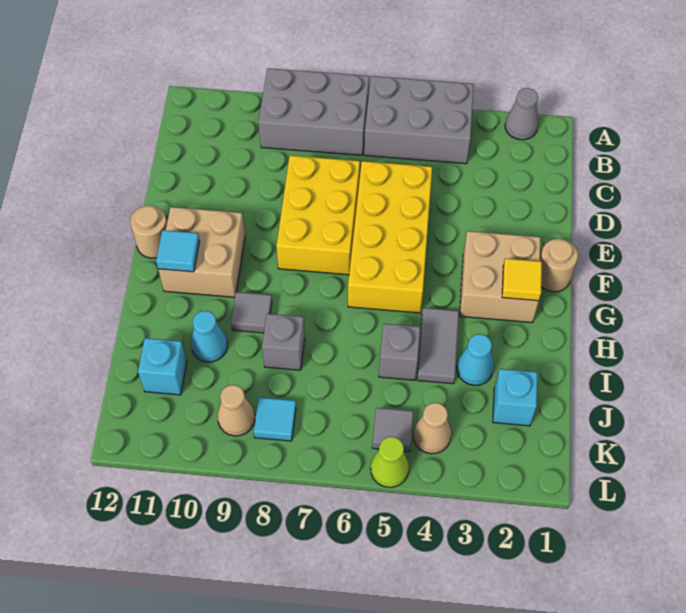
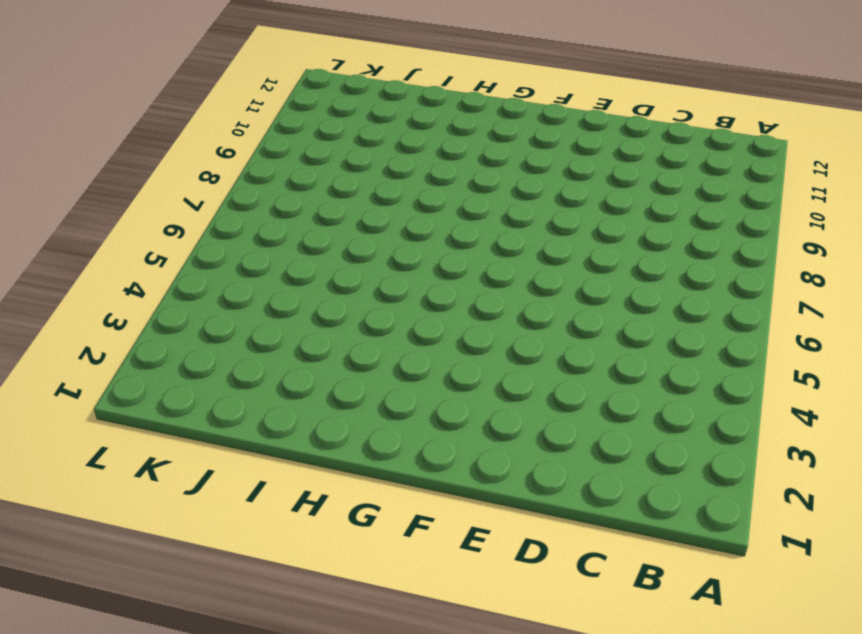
none -> grey 1x1 cone [505,88,539,140]
none -> grey 2x3 brick [364,76,474,164]
none -> grey 2x3 brick [259,68,369,155]

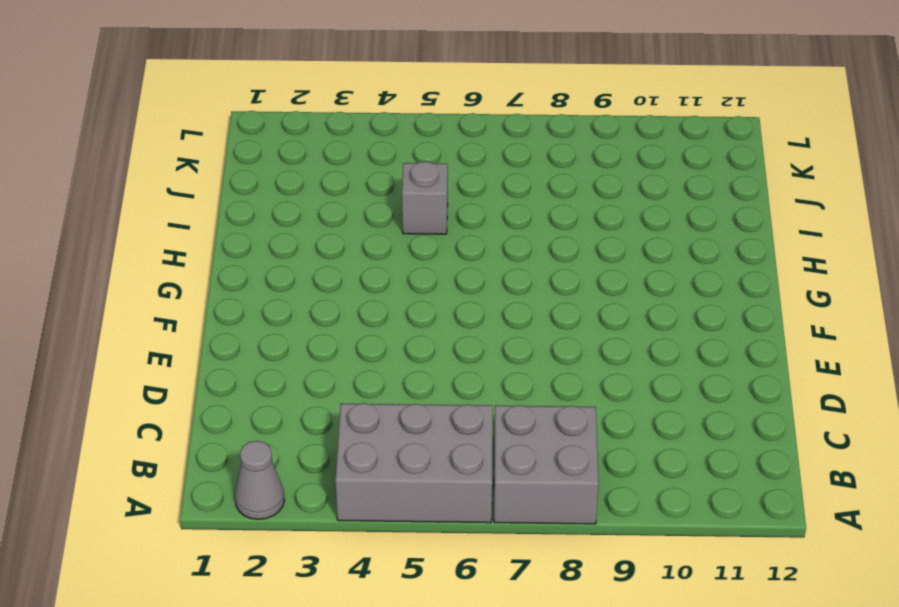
grey 2x2 brick [494,405,599,524] -> grey 2x3 brick [259,68,369,155]
none -> yellow 2x4 brick [348,161,432,313]
none -> yellow 2x3 brick [277,155,360,275]
none -> tan 1x1 round brick [540,239,578,292]

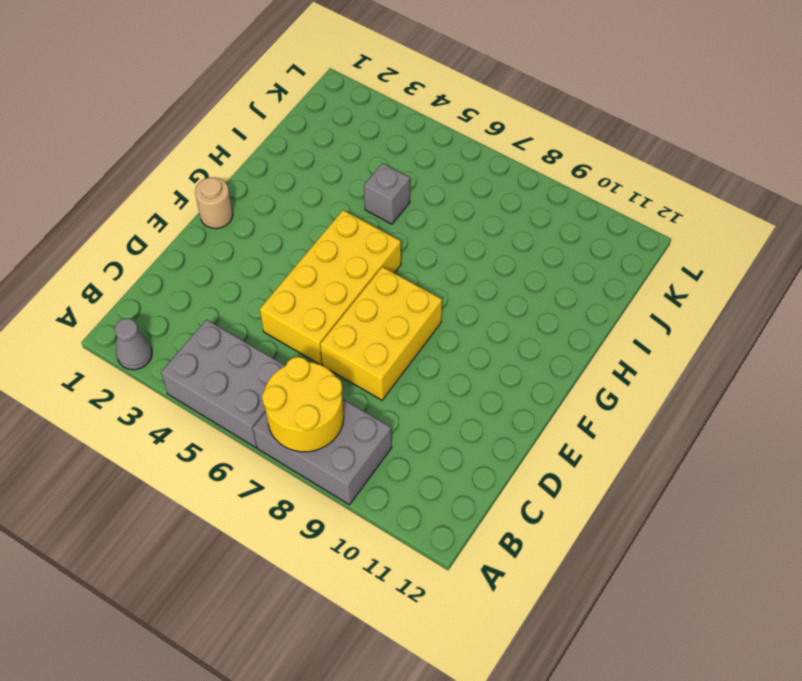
yellow 2x2 round brick [262,357,344,452] -> none
none -> tan 2x2 brick [460,231,540,323]
none -> tan 2x2 brick [158,207,245,297]
none -> tan 1x1 round brick [130,205,167,258]

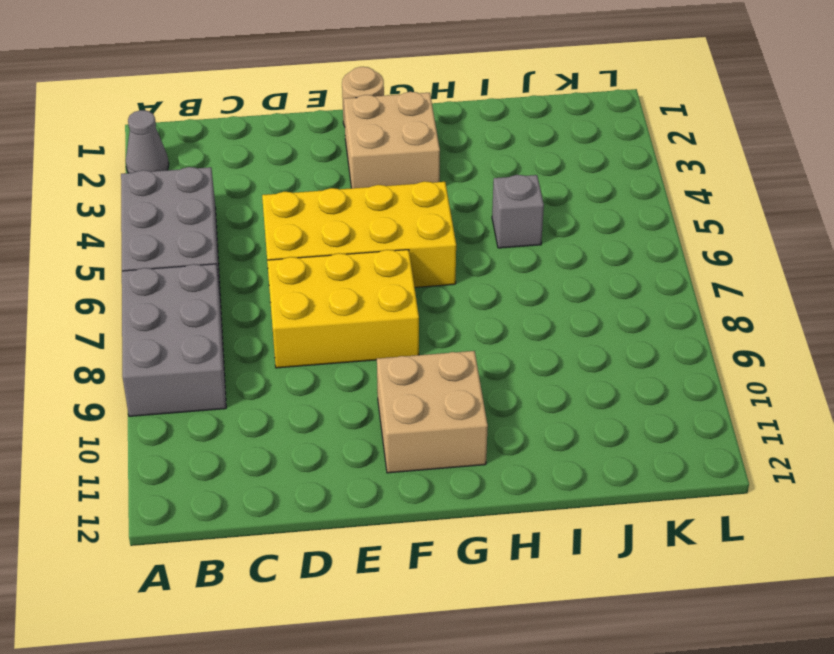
none -> tan 1x1 round brick [130,205,167,258]
none -> grey 1x2 tile [417,308,459,384]
none -> grey 1x1 tile [231,292,272,333]

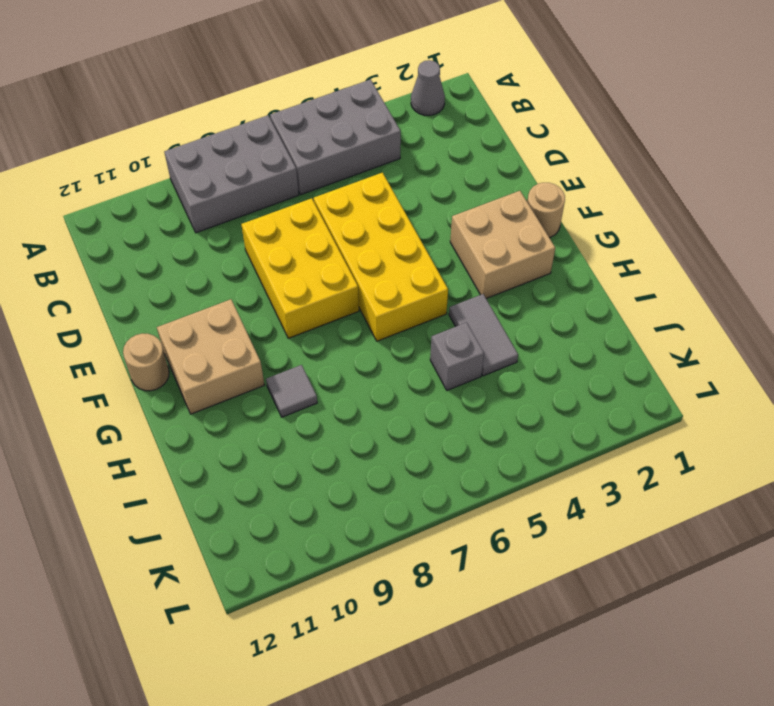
none -> cyan 1x1 cone [457,334,494,385]
none -> grey 1x1 brick [262,314,305,370]
none -> cyan 1x1 cone [191,311,227,362]

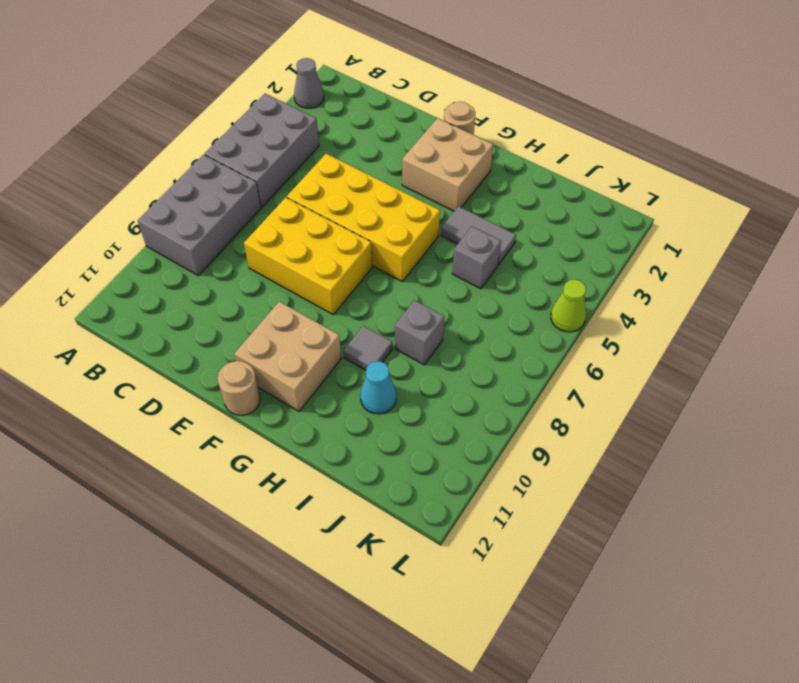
none -> cyan 1x1 cone [457,334,494,385]
none -> cyan 1x1 brick [493,369,537,426]
none -> cyan 1x1 brick [138,338,187,395]

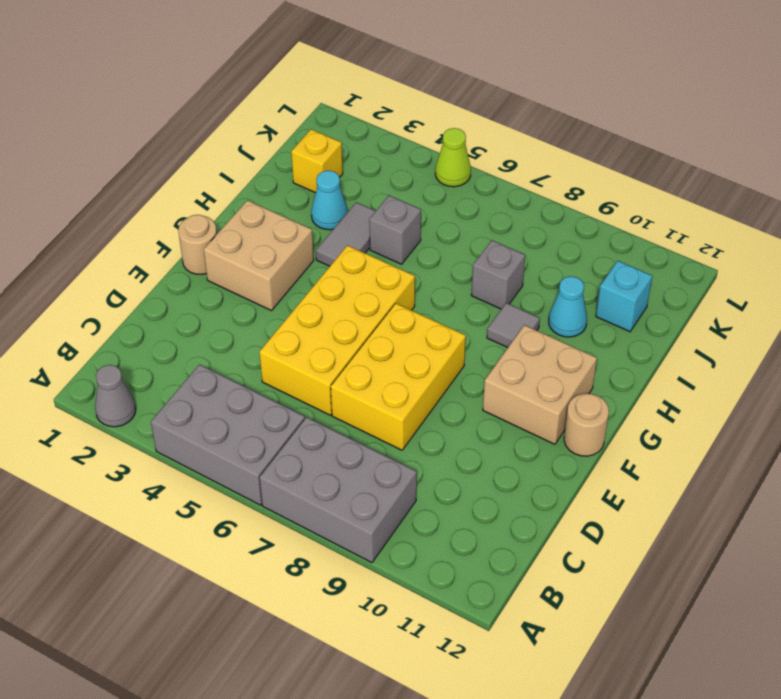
yellow 1x1 brick [291,129,343,193] -> cyan 1x1 brick [493,369,537,426]
none -> tan 1x1 cone [413,403,451,454]
none -> grey 1x1 tile [372,408,413,452]
none -> cyan 1x1 tile [254,397,296,441]

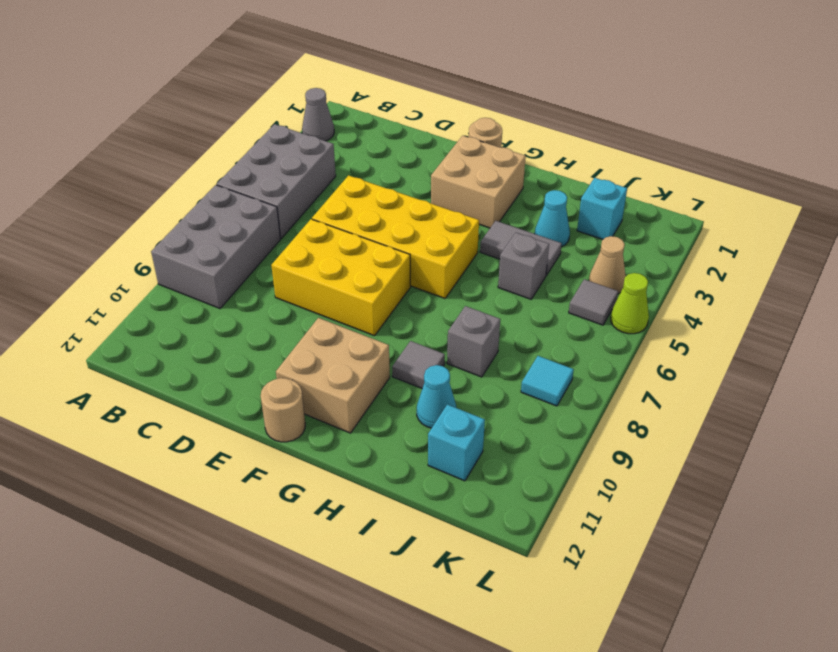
none -> tan 1x1 cone [218,385,255,436]
none -> yellow 1x1 tile [502,258,542,301]
none -> cyan 1x1 tile [156,230,199,272]

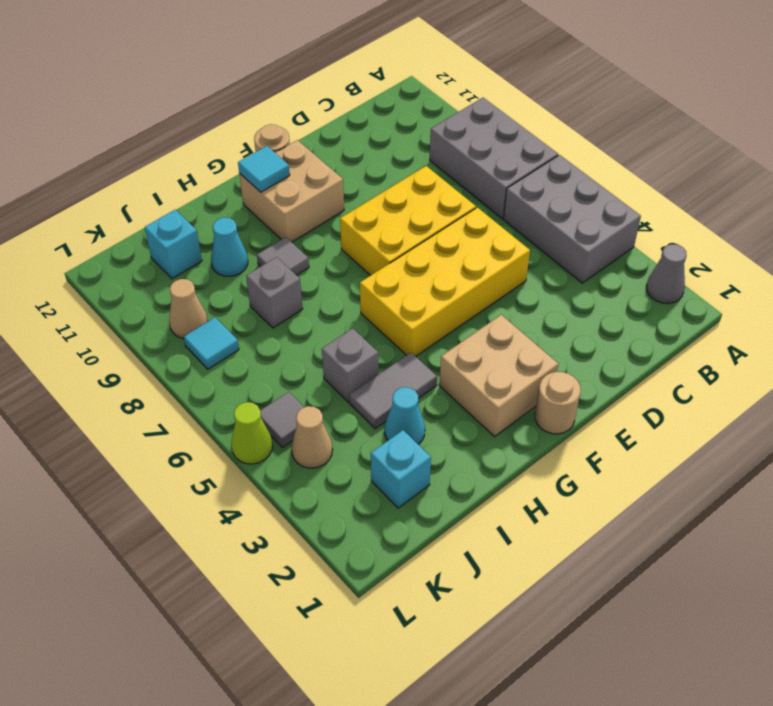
none -> yellow 1x1 tile [502,258,542,301]

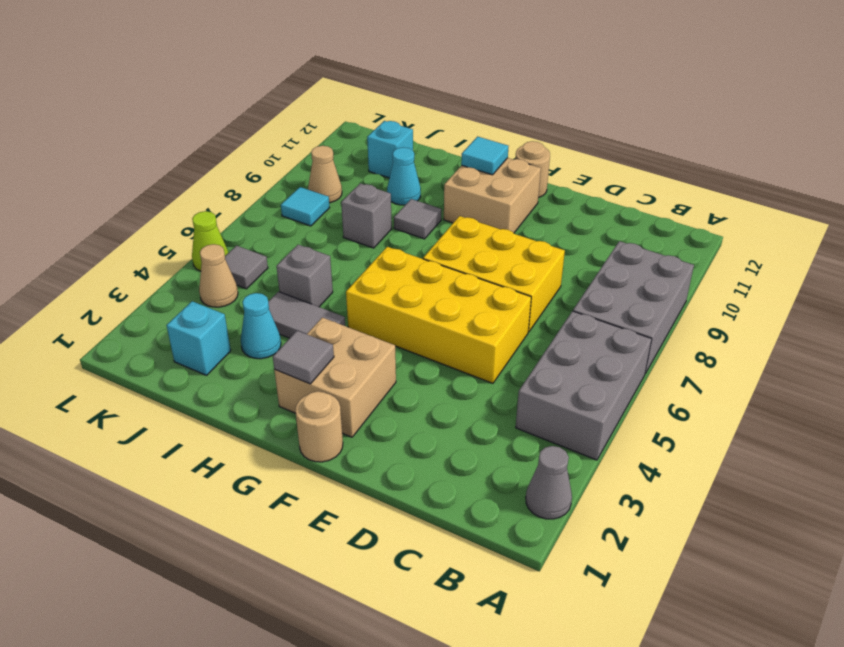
grey 1x1 tile [273,331,334,384] -> yellow 1x1 tile [502,258,542,301]

